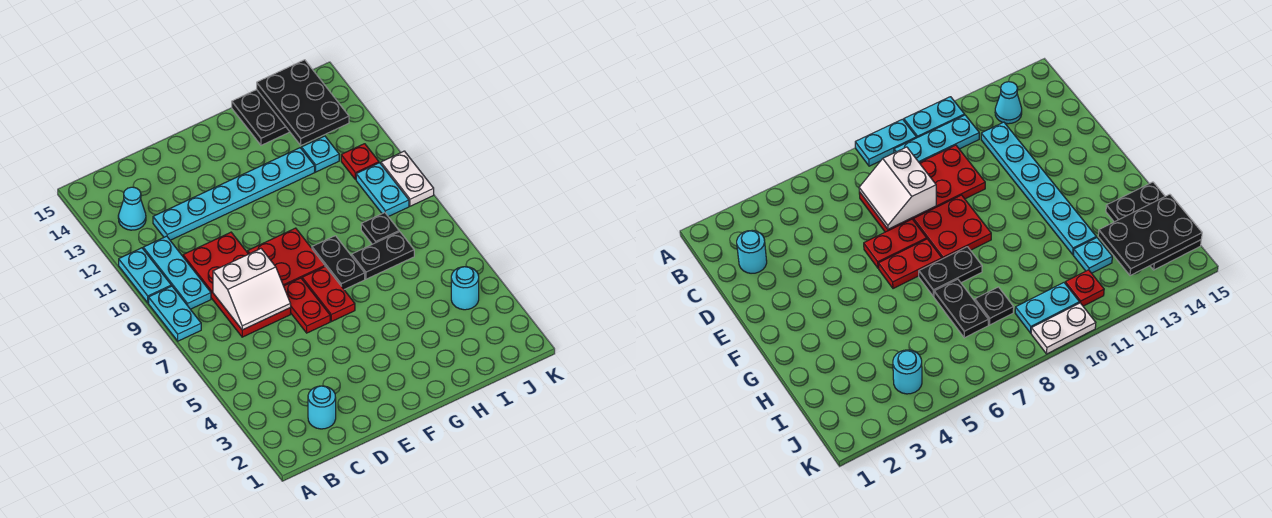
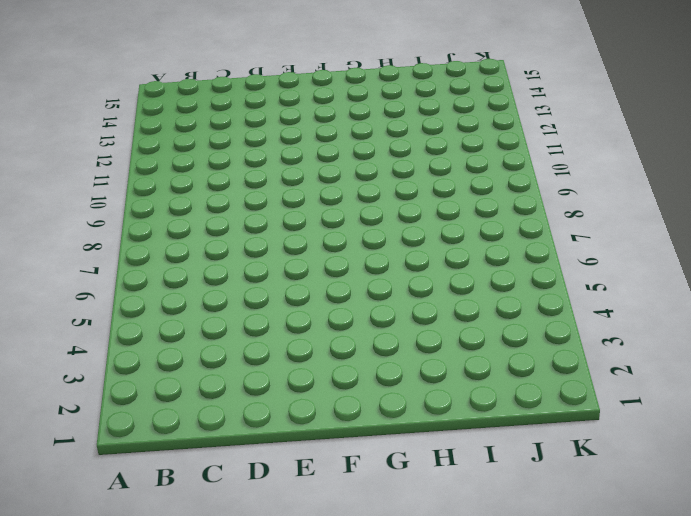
none -> cyan 1x2 plate [149,286,201,341]
none -> cyan 1x2 plate [119,248,171,303]
none -> cyan 1x3 plate [143,236,211,309]

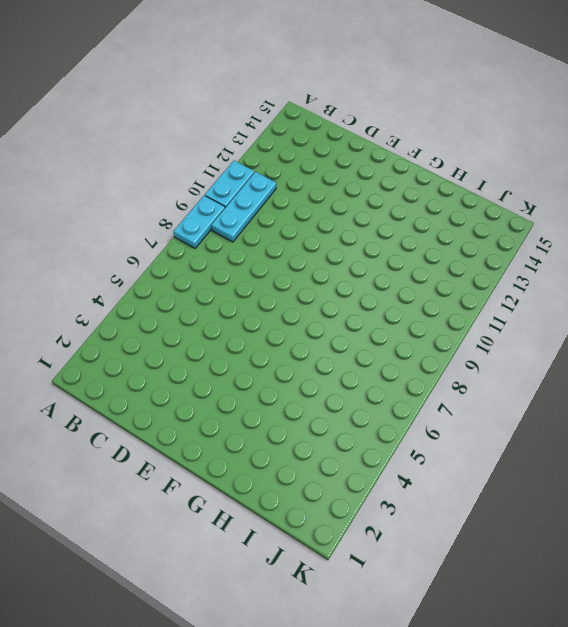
none -> cyan 1x1 cone [118,187,146,230]
none -> cyan 1x1 round brick [308,386,336,429]
none -> red 2x4 plate [183,232,291,337]

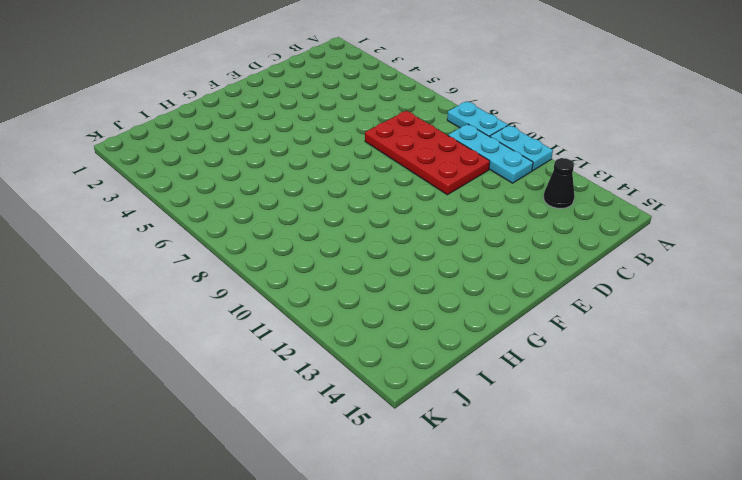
black 1x1 cone [544,158,574,208] -> cyan 1x1 cone [118,187,146,230]
none -> cyan 1x1 round brick [308,386,336,429]
none -> cyan 1x6 plate [153,148,315,240]
none -> red 1x2 plate [284,278,330,333]

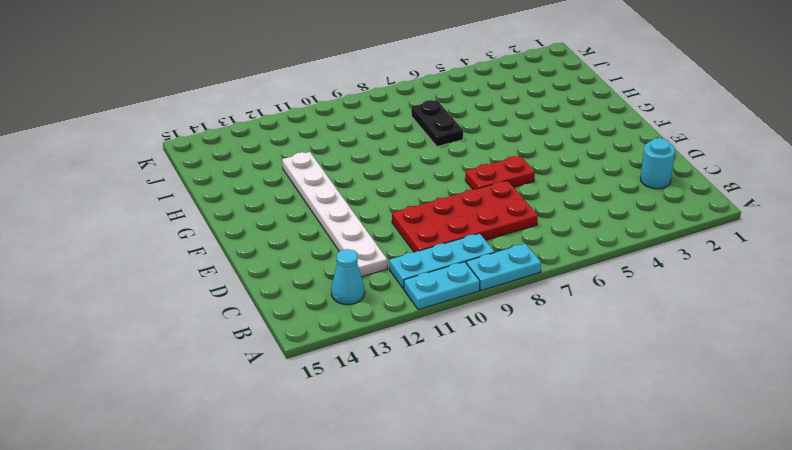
white 1x6 plate [282,152,387,277] -> cyan 1x6 plate [153,148,315,240]
none -> red 2x2 plate [247,228,325,286]
none -> red 1x2 plate [302,266,355,322]
none -> black 1x2 plate [312,236,365,289]

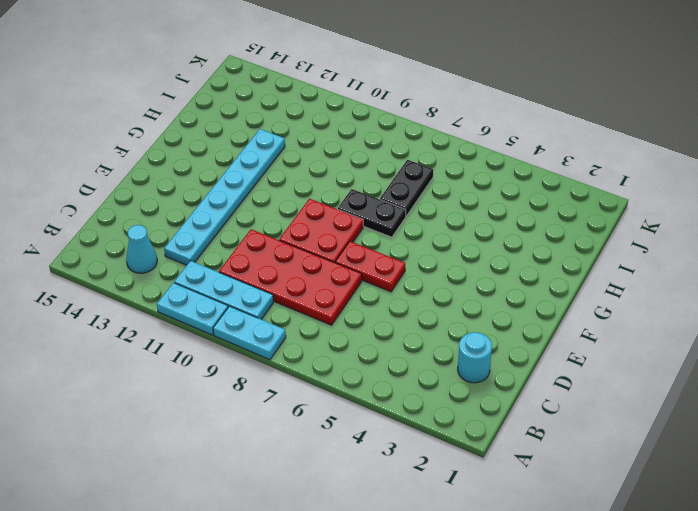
none -> red 1x2 plate [302,266,355,322]
none -> black 2x3 plate [232,90,290,145]
none -> black 1x1 plate [361,213,399,244]

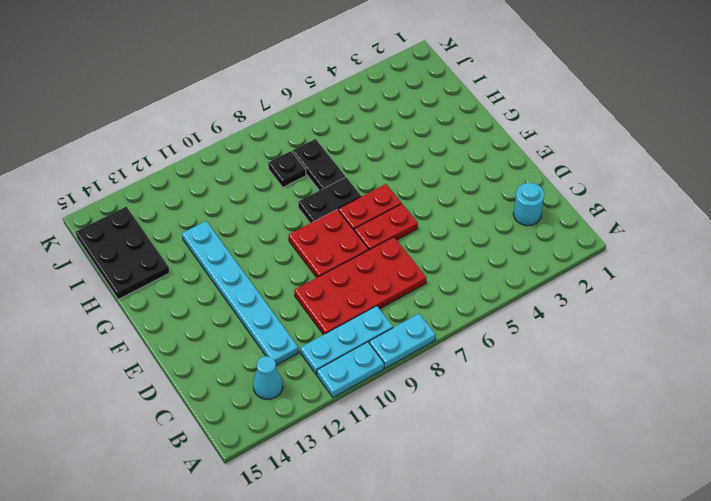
none -> cyan 1x1 plate [301,136,339,172]
none -> cyan 1x1 round brick [451,267,479,310]
none -> cyan 1x2 plate [356,163,409,217]

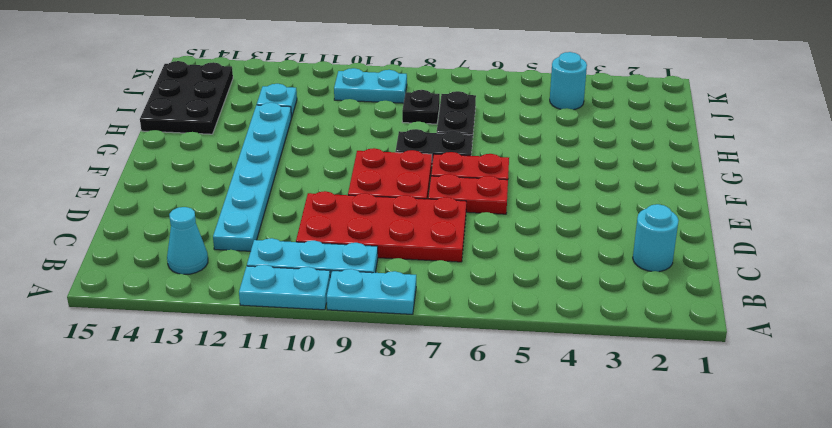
none -> red 1x1 plate [341,144,379,180]
none -> white 1x2 plate [381,151,434,206]
none -> white 2x2 slope [213,249,291,330]

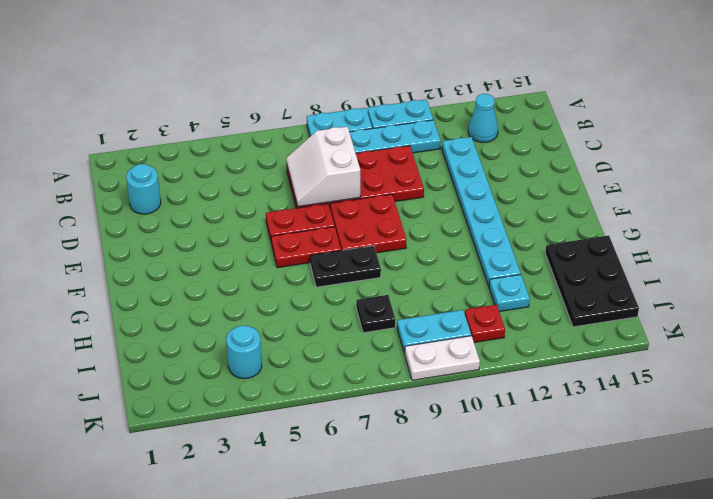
none -> black 1x2 plate [352,232,414,279]
none -> black 2x3 plate [257,60,349,145]

